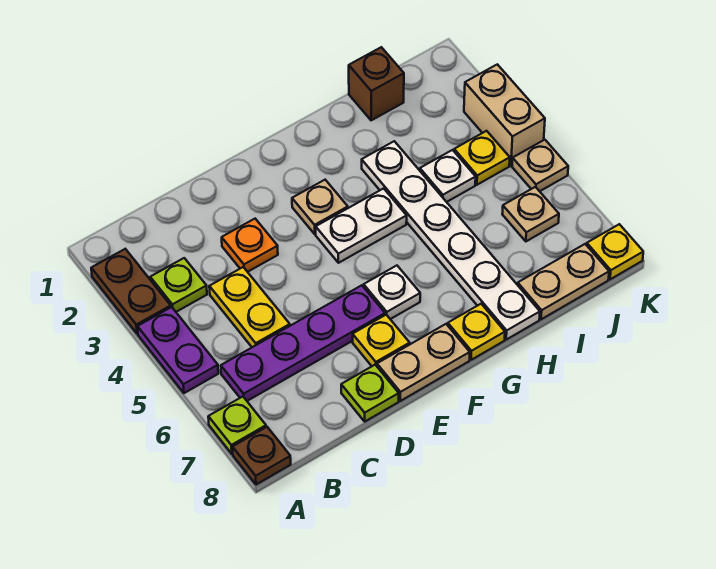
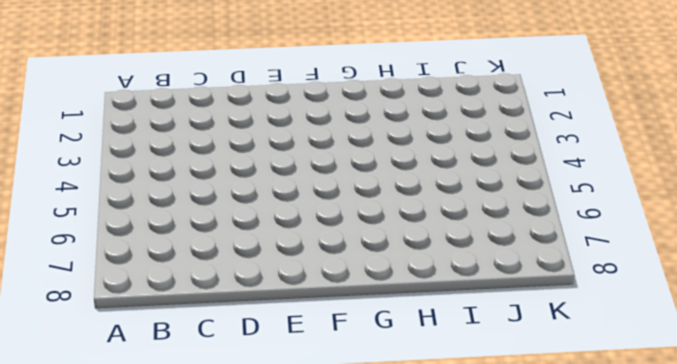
none -> brown 1x2 plate [91,249,171,334]
none -> purple 1x2 plate [137,307,218,393]
none -> lime 1x1 plate [208,397,266,454]

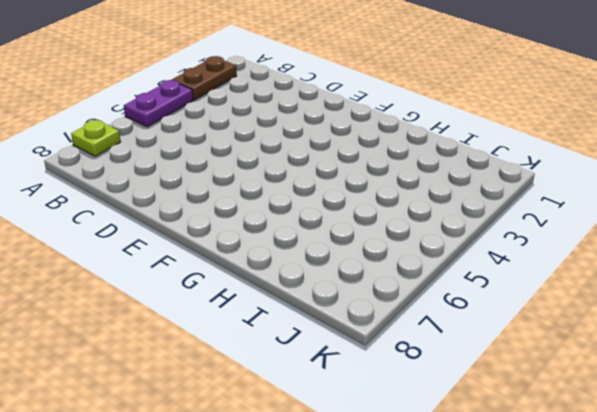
none -> brown 1x1 plate [233,427,291,485]
none -> lime 1x1 plate [150,258,207,312]
none -> purple 1x4 plate [221,285,385,401]

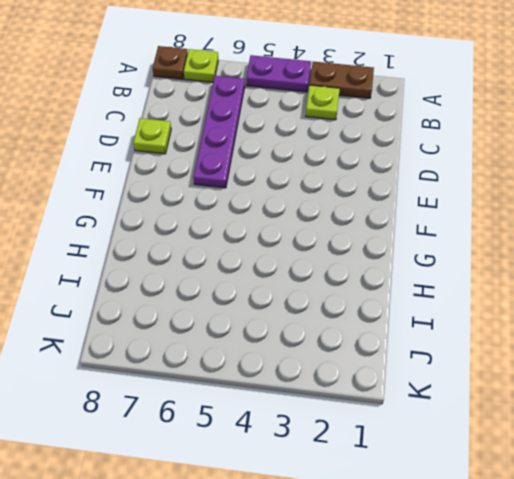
none -> yellow 1x2 plate [209,267,290,347]
none -> orange 1x1 plate [222,219,278,272]
none -> yellow 1x1 plate [353,315,410,366]

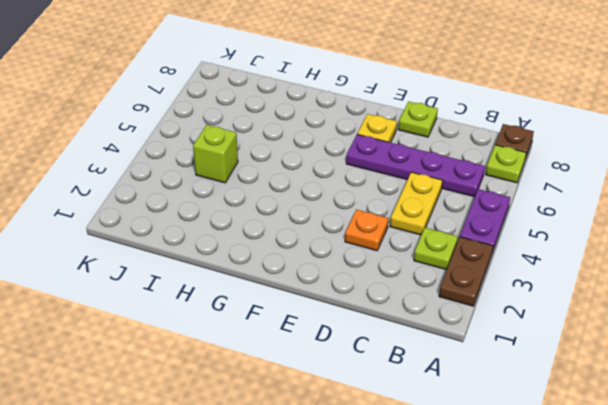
lime 1x1 brick [193,125,238,183] -> white 1x1 plate [420,150,476,202]
none -> tan 1x2 plate [377,324,470,401]
none -> tan 1x1 plate [292,180,348,234]
none -> white 1x2 plate [316,188,407,263]

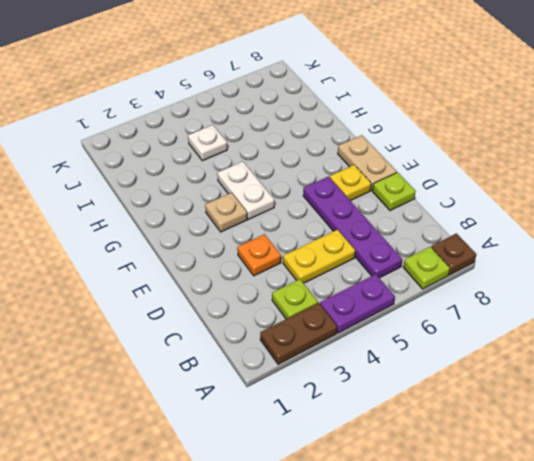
none -> white 1x1 plate [364,266,420,319]
none -> yellow 1x1 plate [448,304,505,360]
none -> white 1x6 plate [362,141,540,339]

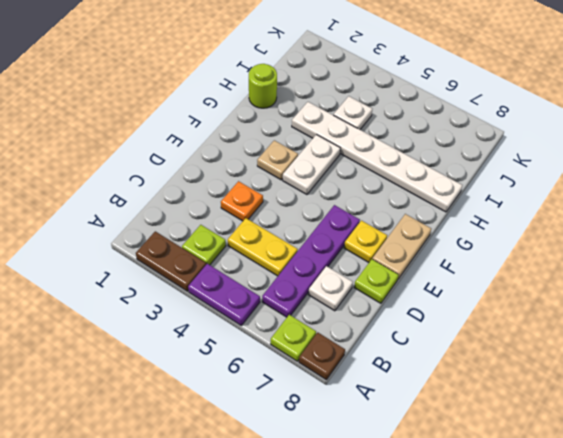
white 1x1 plate [308,266,353,311] -> white 1x1 plate moved to [364,266,420,319]
lime 1x1 round brick [249,64,277,108] -> none
none -> yellow 1x1 plate [448,304,505,360]
none -> brown 1x1 brick [349,47,404,120]
none -> tan 1x2 plate [518,244,609,319]

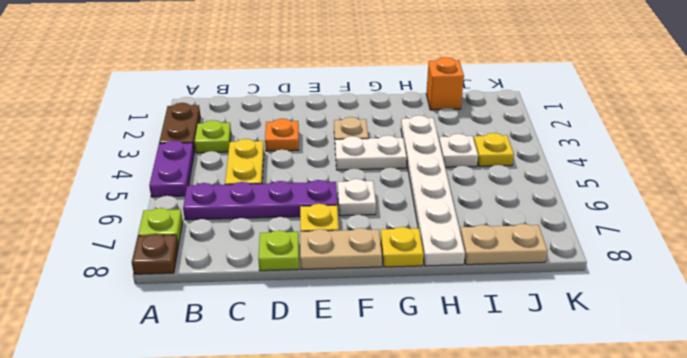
orange 1x1 brick [426,57,464,110] -> brown 1x1 brick [349,47,404,120]
none -> tan 1x1 plate [502,187,559,241]
none -> tan 1x2 brick [464,64,545,166]
none -> tan 1x1 plate [512,140,568,191]

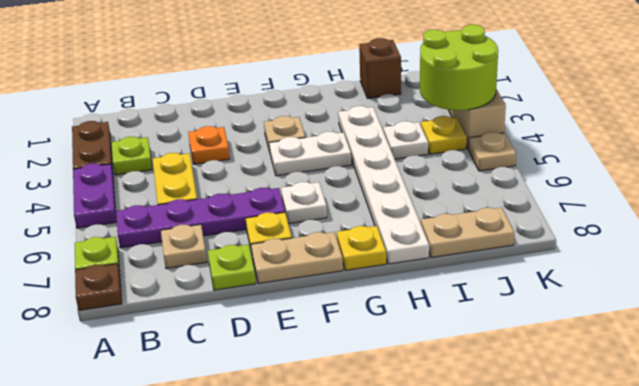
tan 1x1 plate [161,224,207,268] -> tan 1x1 plate moved to [502,187,559,241]
lime 2x2 round brick [420,25,498,110] -> none
none -> yellow 1x1 plate [587,224,643,279]

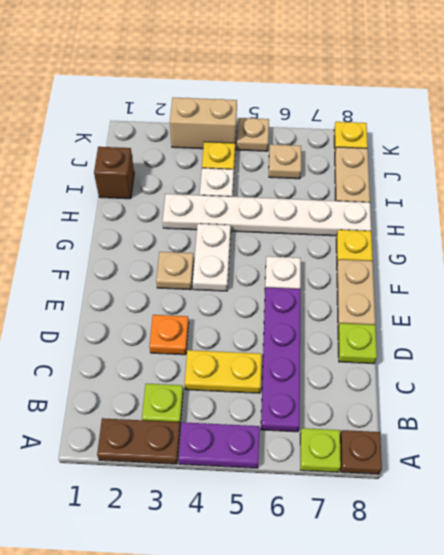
none -> yellow 1x1 plate [353,315,410,366]

